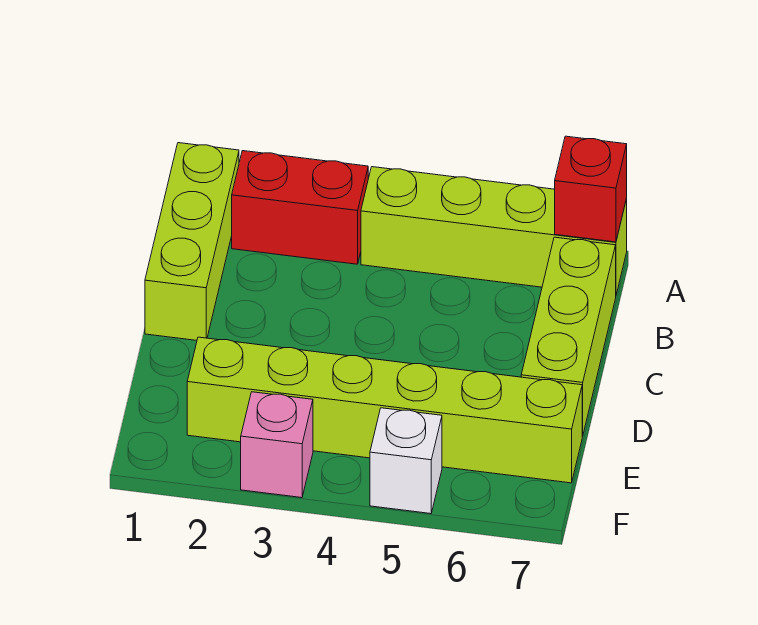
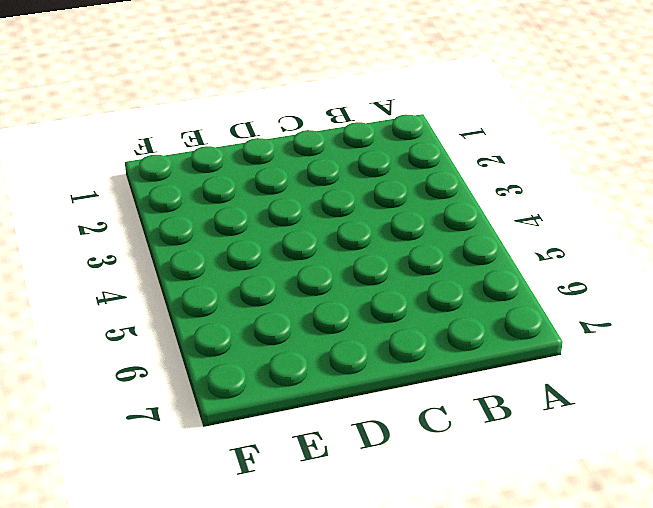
none -> lime 1x3 brick [145,143,239,340]
none -> red 1x2 brick [232,151,368,264]

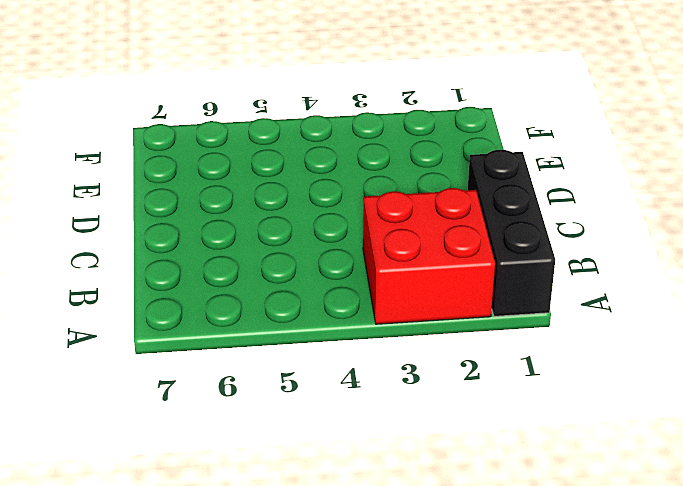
black 1x3 brick [468,150,555,316] -> lime 1x3 brick [145,143,239,340]
red 2x2 brick [363,188,495,324] -> red 1x2 brick [232,151,368,264]
none -> lime 1x4 brick [361,167,627,295]
none -> lime 1x3 brick [521,237,616,436]

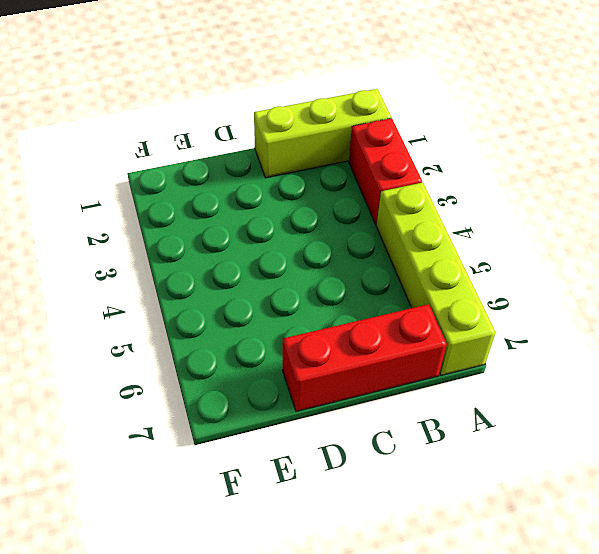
red 1x3 brick [282,304,447,411] -> lime 1x3 brick [521,237,616,436]
none -> lime 1x6 brick [187,337,582,483]
none -> pink 1x1 brick [241,392,313,498]

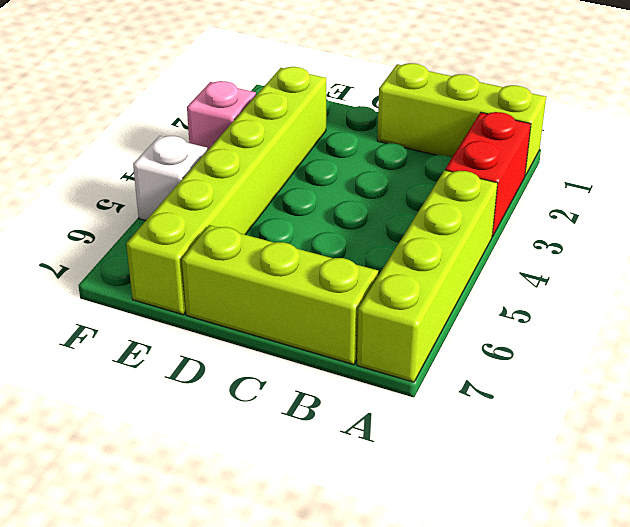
none -> red 1x1 brick [555,136,627,242]

